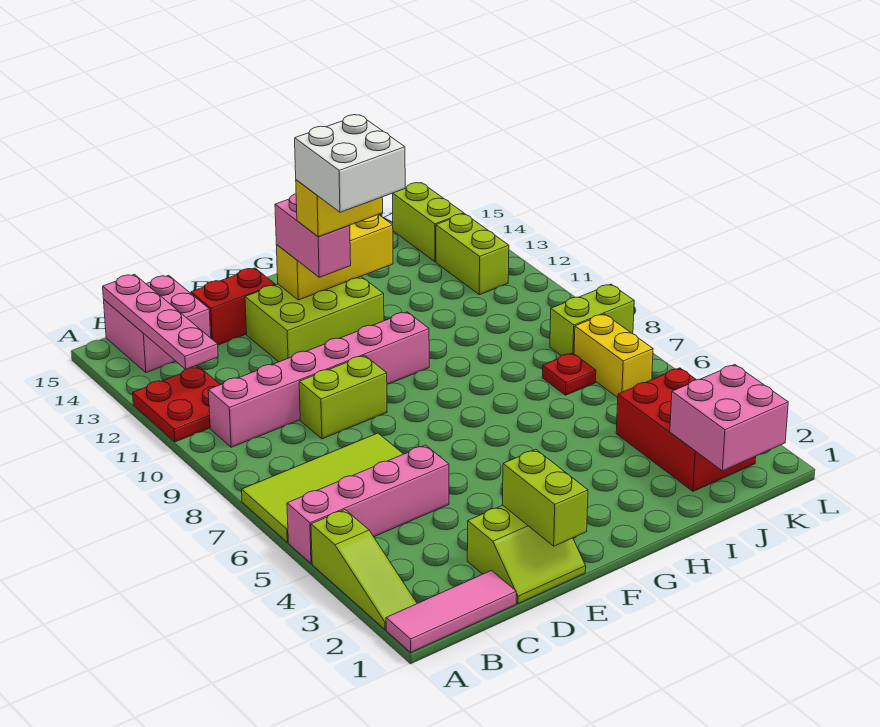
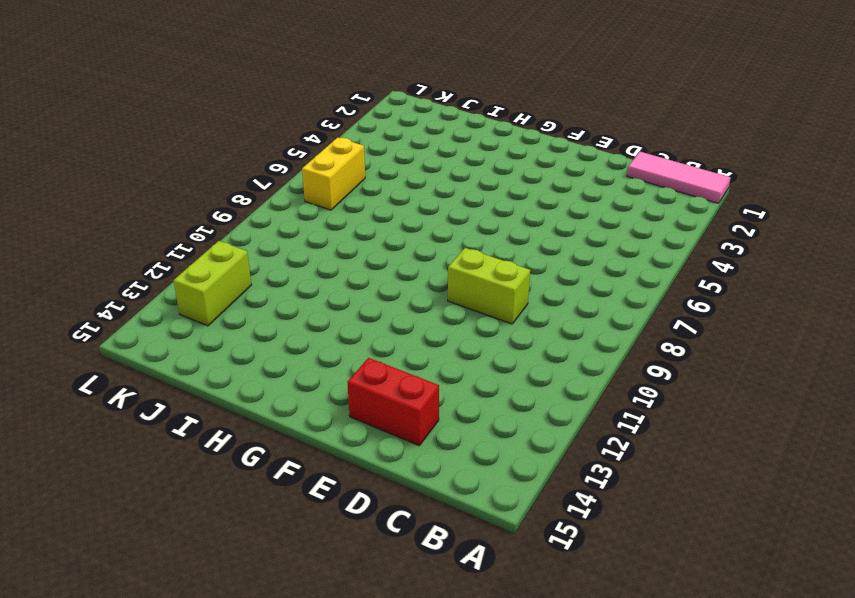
none -> lime 1x3 slope [311,510,417,630]
none -> pink 1x4 brick [287,445,449,564]
none -> lime 2x4 tile [242,433,403,542]

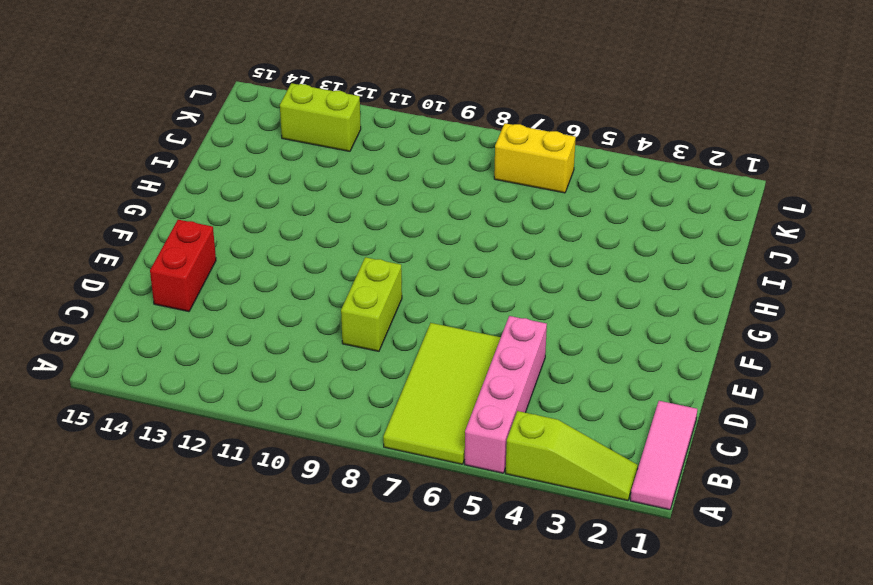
none -> red 2x2 plate [133,367,220,442]
none -> pink 1x6 brick [208,312,429,447]
none -> pink 2x2 brick [104,275,211,373]

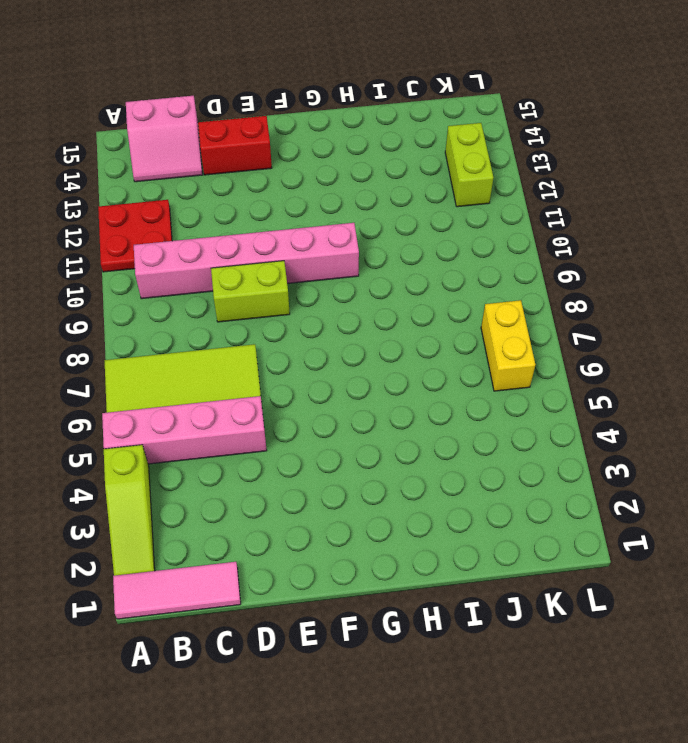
pink 2x2 slope [126,96,202,182] -> pink 2x2 brick [104,275,211,373]
none -> lime 2x2 slope [467,505,586,604]
none -> lime 2x3 brick [245,277,384,362]
none -> red 2x3 brick [616,368,756,491]

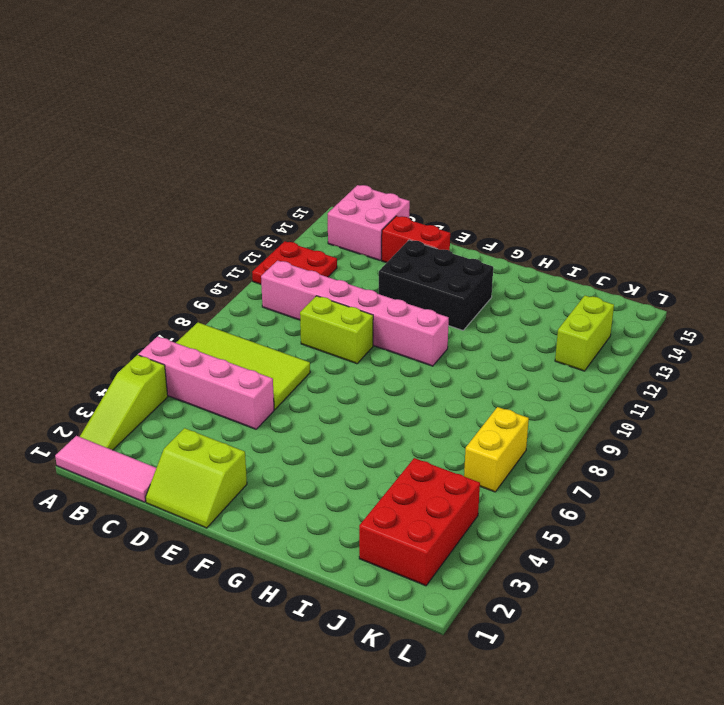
black 2x3 brick [379,240,493,330] -> lime 2x3 brick [245,277,384,362]
none -> red 1x1 plate [542,353,596,395]
none -> lime 1x2 brick [550,284,634,356]
none -> lime 1x2 brick [392,183,464,262]

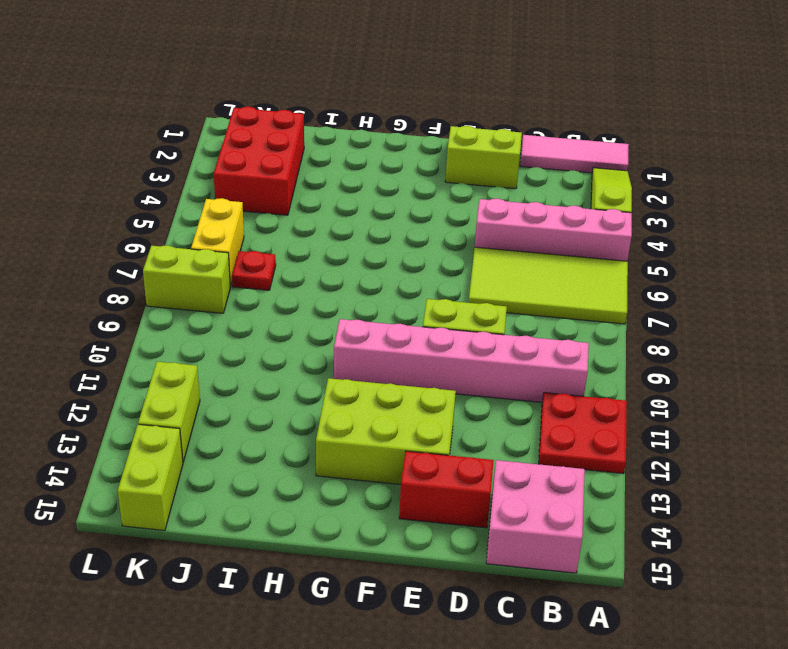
none -> pink 1x4 plate [103,275,218,369]
none -> lime 1x2 brick [503,450,588,546]
none -> yellow 1x3 brick [276,215,393,300]

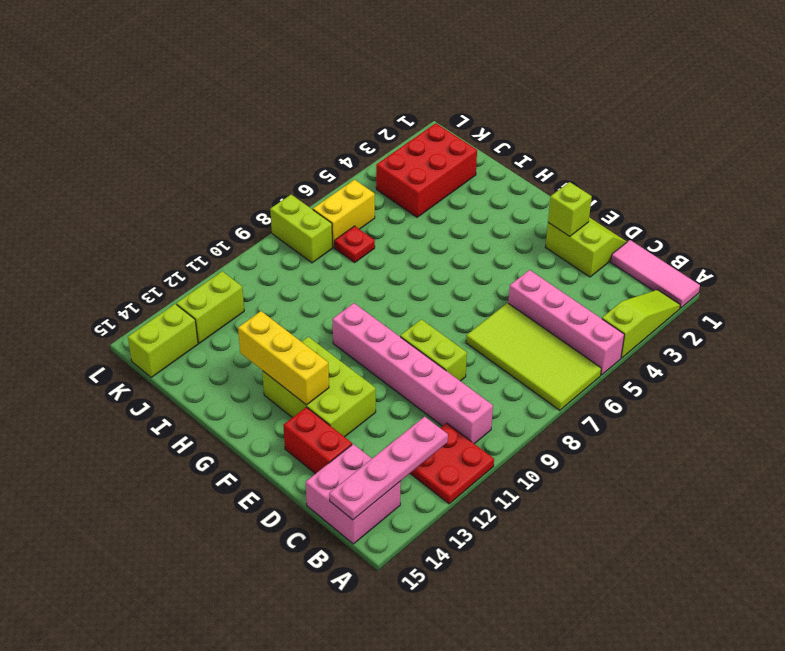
lime 1x1 brick [548,182,592,236] -> lime 1x2 brick [503,450,588,546]
none -> pink 2x2 brick [670,365,788,471]
none -> pink 1x2 brick [275,194,351,277]
none -> yellow 1x2 brick [296,180,383,237]

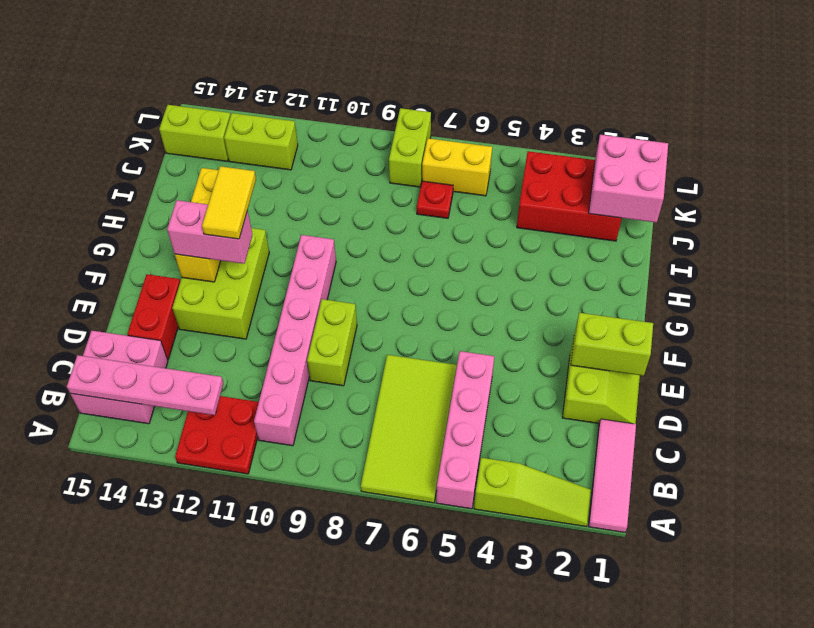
yellow 1x2 tile [202,166,256,239] -> yellow 1x2 brick [296,180,383,237]
none -> white 2x2 brick [295,115,405,212]

